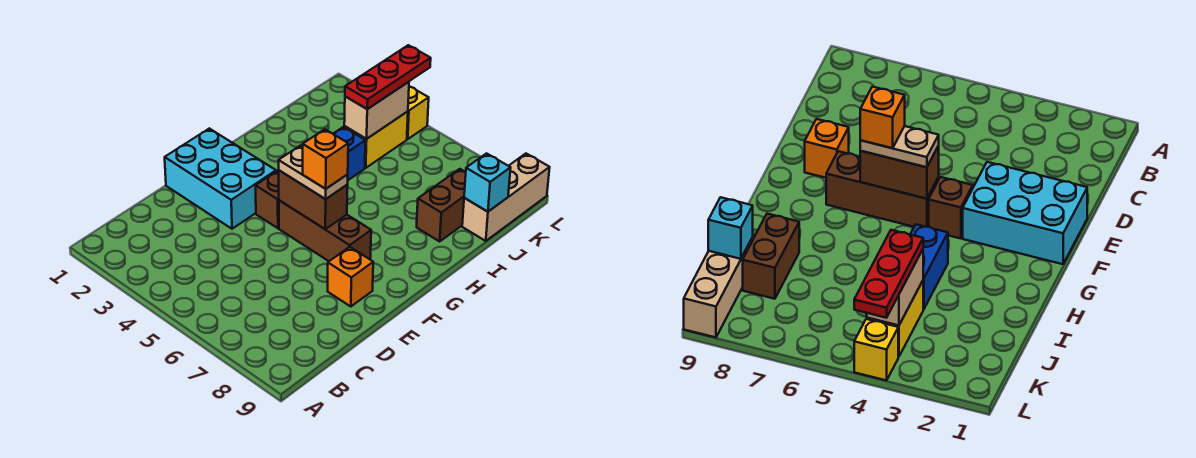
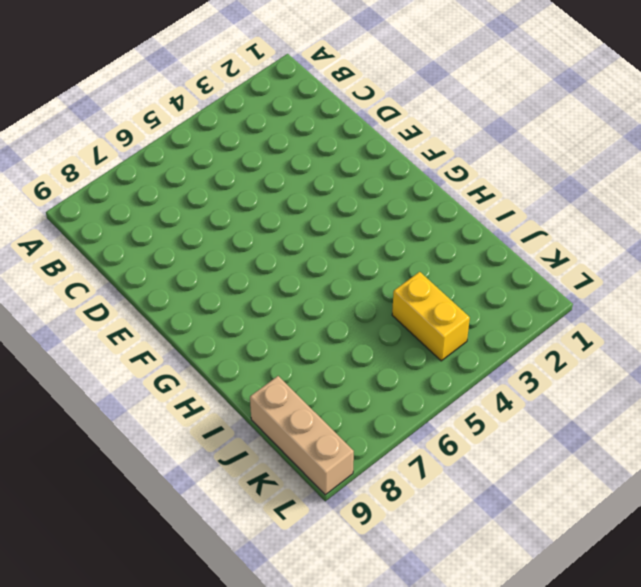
none -> cyan 2x3 brick [165,128,276,229]
none -> orange 1x1 brick [328,247,373,306]
none -> brown 1x1 brick [256,171,279,228]

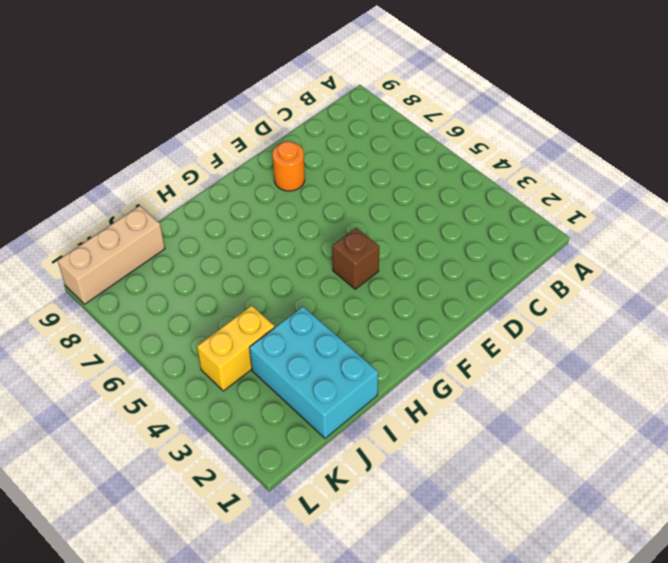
orange 1x1 round brick [272,142,305,191] -> orange 1x1 brick [328,247,373,306]
cyan 2x3 brick [249,307,378,438] -> cyan 2x3 brick moved to [165,128,276,229]
none -> brown 1x3 brick [279,200,371,261]
none -> blue 1x2 brick [333,127,365,180]
none -> brown 1x2 brick [417,169,466,241]

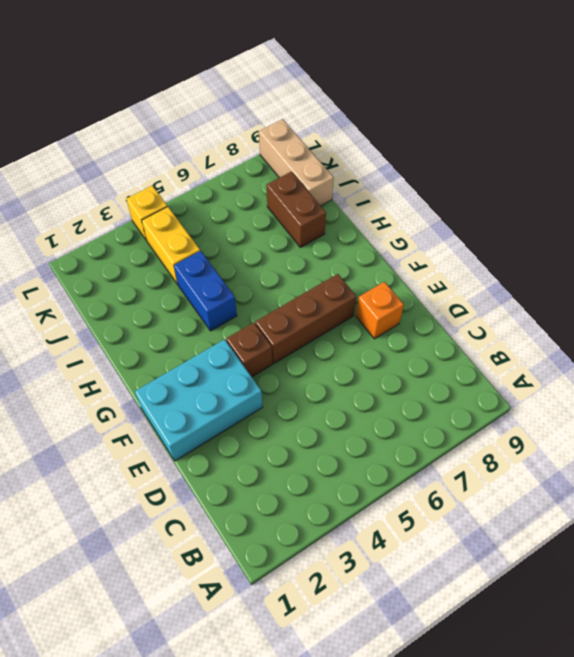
none -> brown 1x2 brick [279,170,348,229]
none -> tan 1x2 brick [344,82,409,139]
none -> cyan 1x1 brick [464,153,511,212]

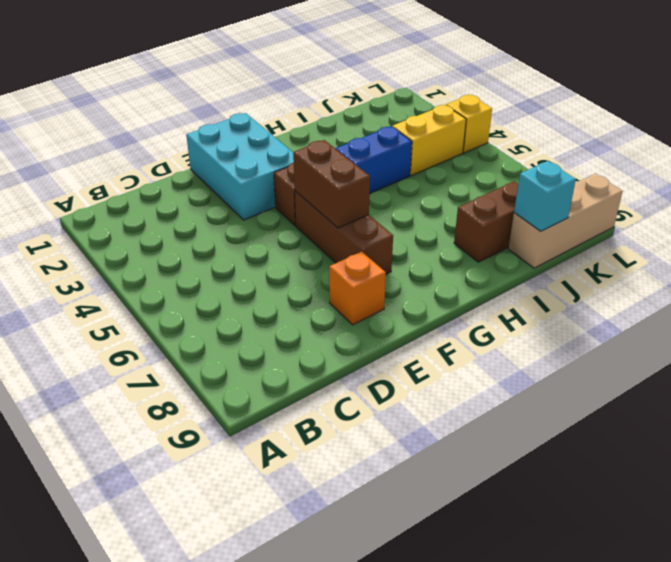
none -> tan 1x2 brick [344,82,409,139]
none -> tan 1x2 plate [279,146,348,199]
none -> red 1x3 plate [345,45,431,109]

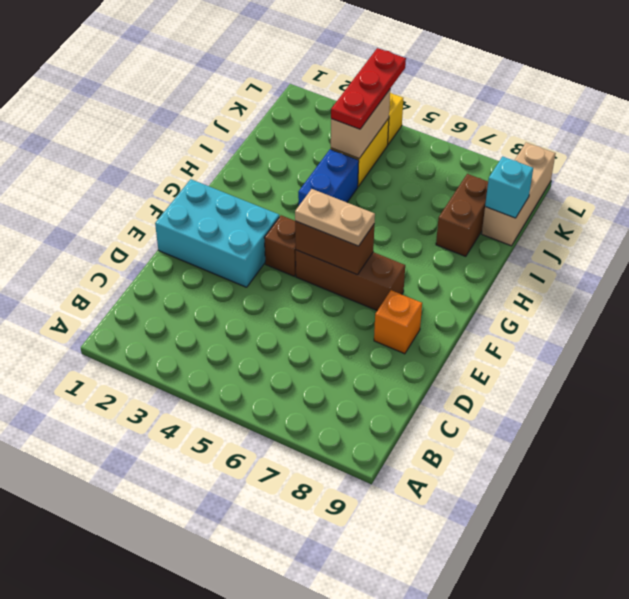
none -> orange 1x1 brick [302,129,348,189]

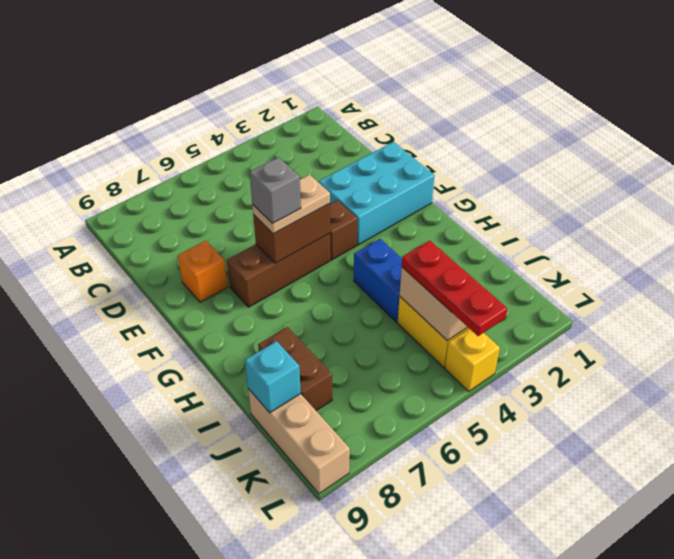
grey 1x1 brick [250,157,301,224] -> orange 1x1 brick [302,129,348,189]

